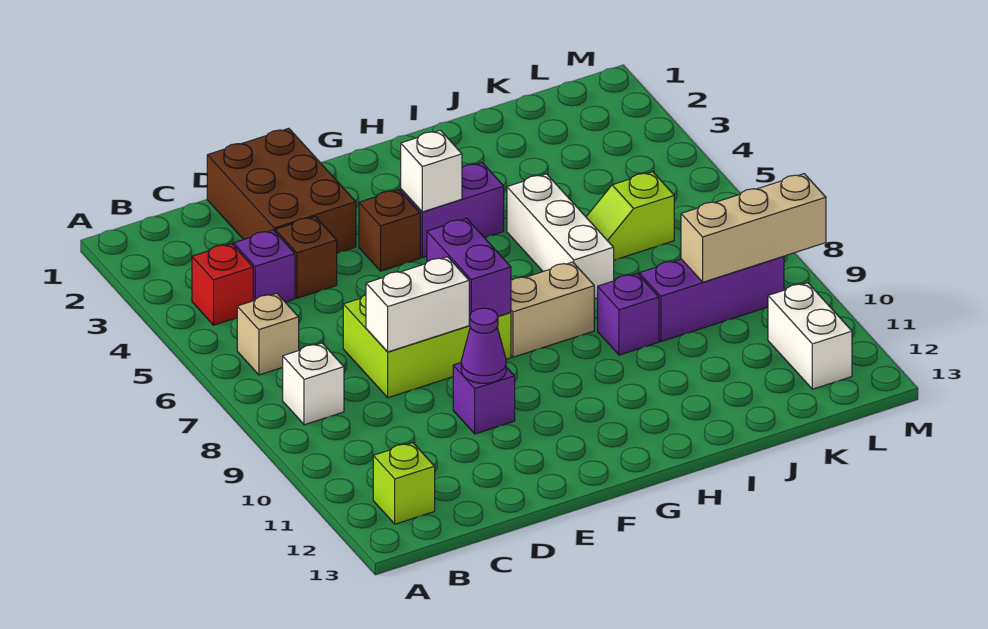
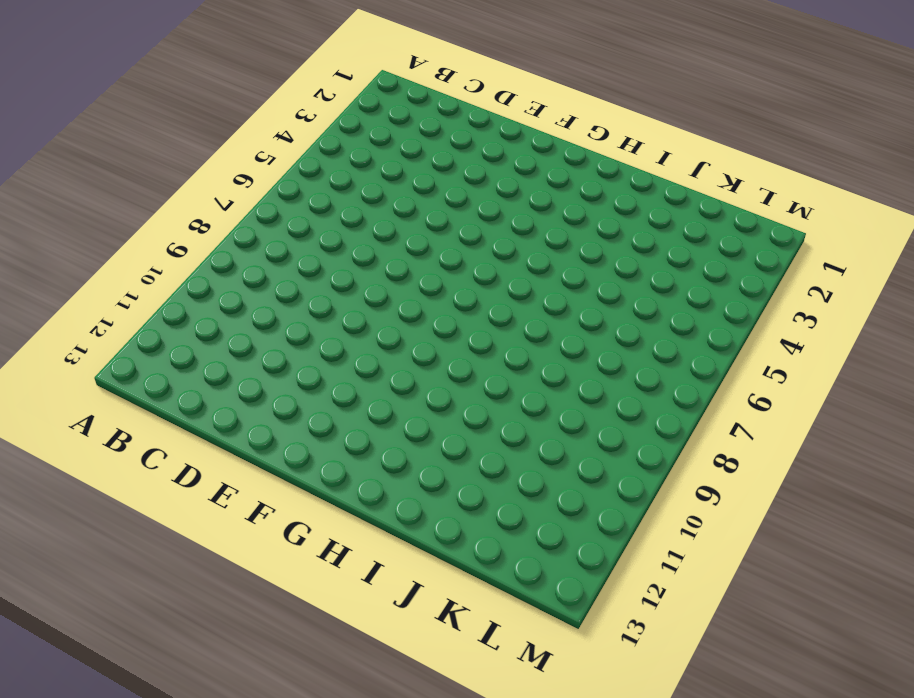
none -> red 1x1 brick [192,244,253,325]
none -> tan 1x1 brick [237,293,299,375]
none -> white 1x1 brick [283,343,344,425]

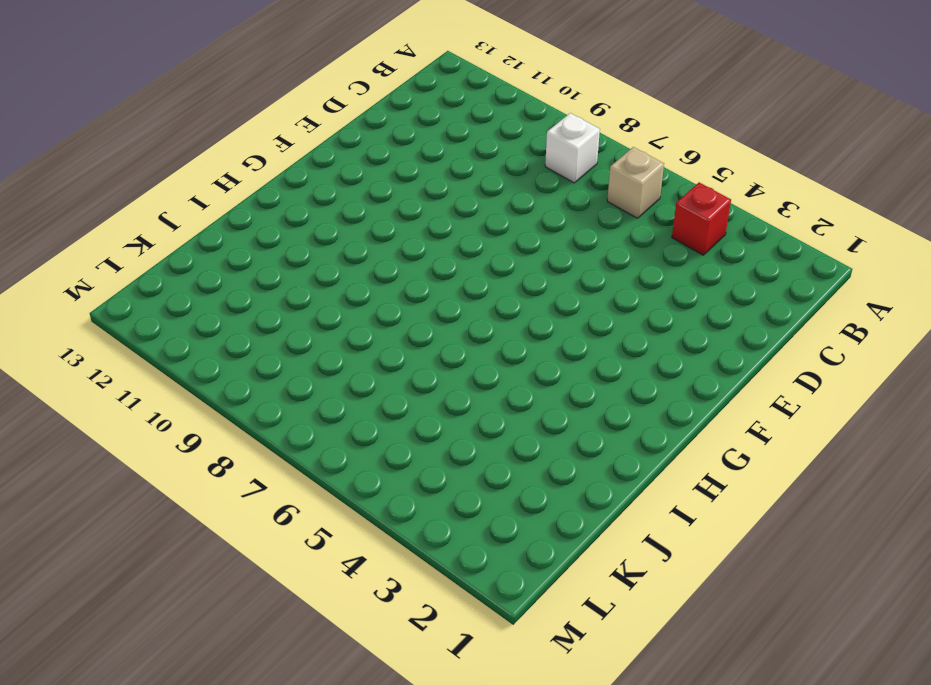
none -> lime 1x1 brick [373,443,435,524]
none -> purple 1x1 brick [234,230,295,302]
none -> brown 2x3 brick [207,128,356,253]

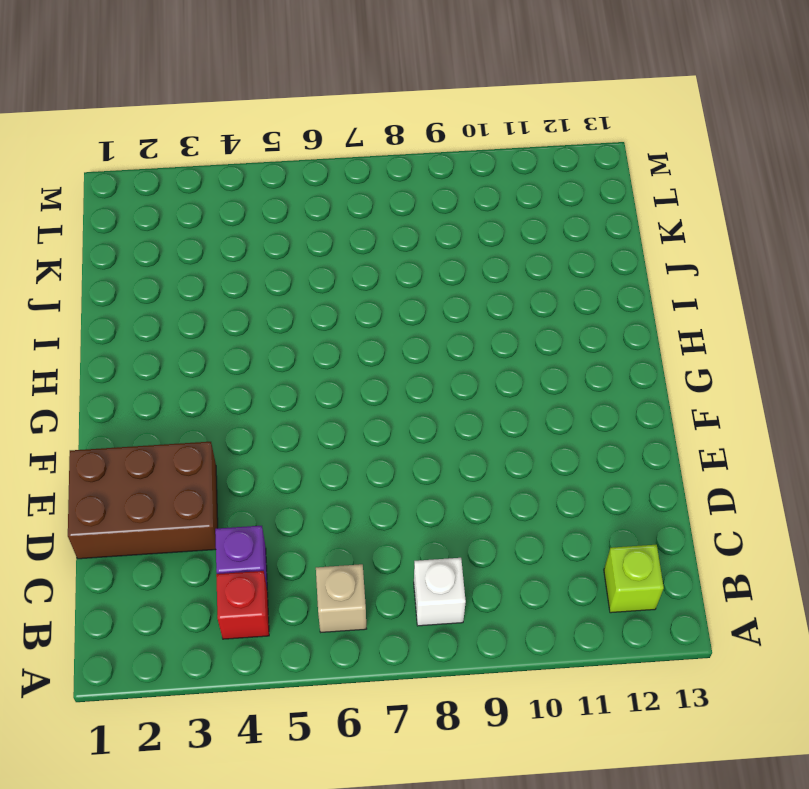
none -> brown 1x1 brick [275,217,337,298]
none -> lime 2x3 brick [343,295,511,398]
none -> purple 1x1 brick [453,363,515,434]

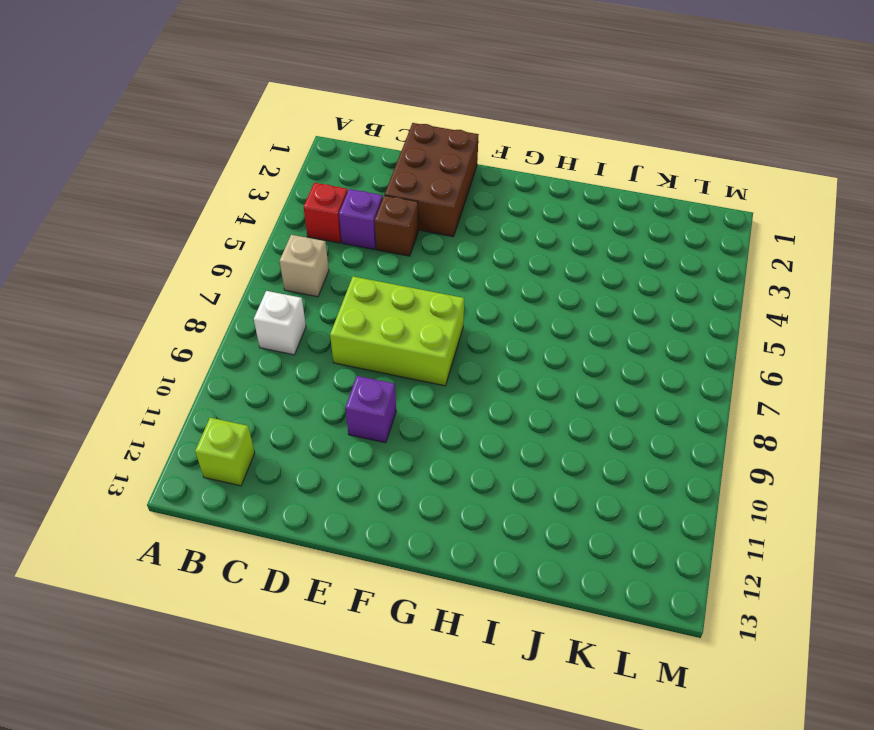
none -> brown 1x1 brick [359,190,420,271]
none -> purple 1x2 brick [401,163,504,258]
none -> tan 1x2 brick [511,262,594,357]

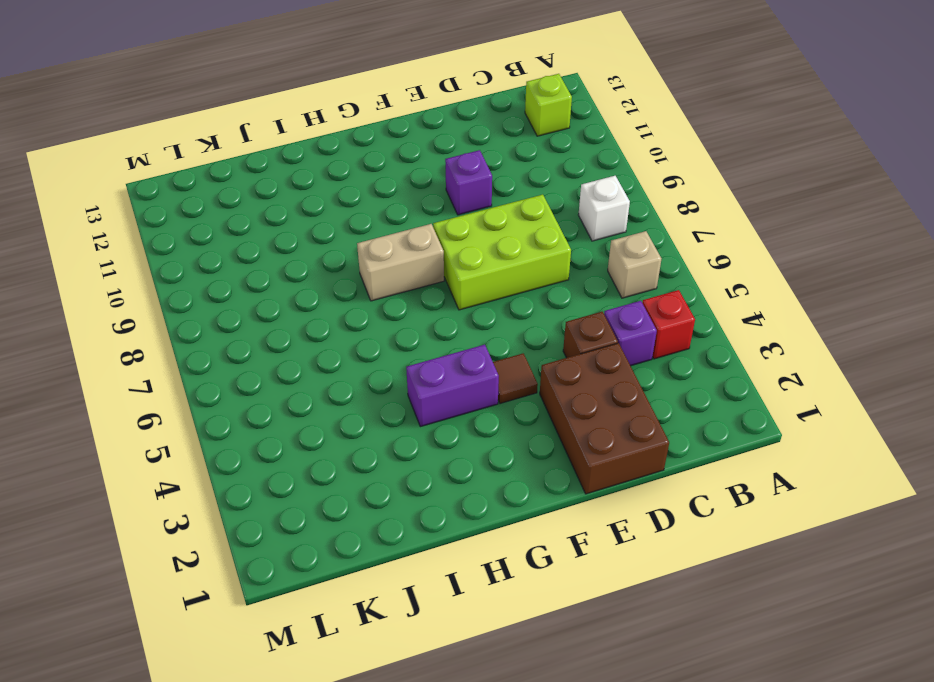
brown 1x1 tile [493,353,538,404] -> brown 1x1 brick [359,190,420,271]
none -> white 1x3 brick [507,174,614,299]
none -> purple 1x1 brick [598,274,659,355]
none -> lime 1x2 slope [586,172,674,260]

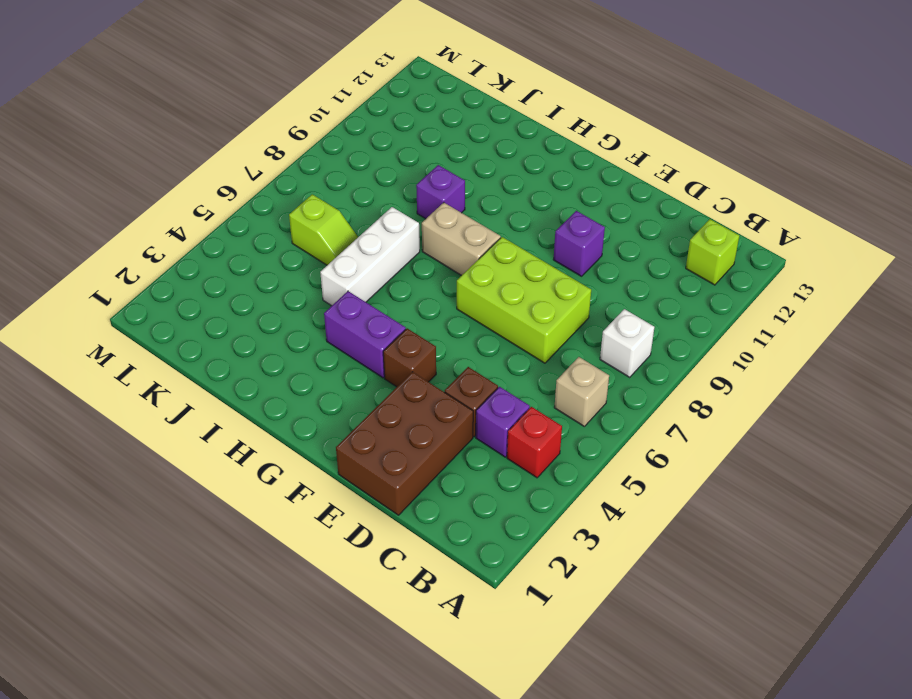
none -> purple 1x3 brick [639,256,784,342]
none -> white 1x2 brick [768,283,852,389]
none -> white 1x2 brick [366,257,469,352]

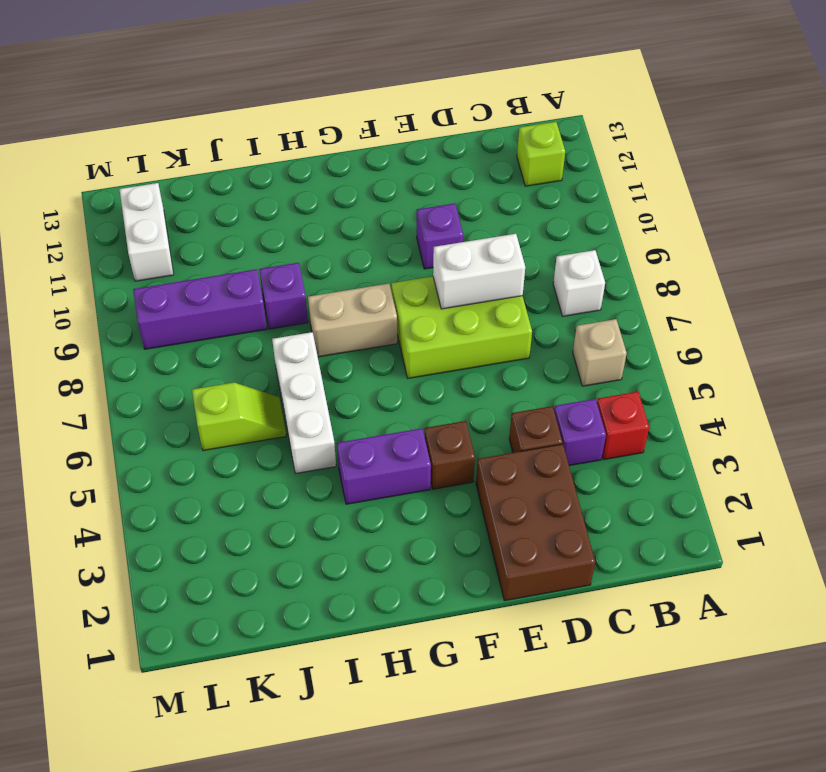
none -> purple 1x1 cone [461,308,506,383]
none -> purple 1x2 brick [427,218,511,323]
none -> white 1x1 brick [401,130,462,212]

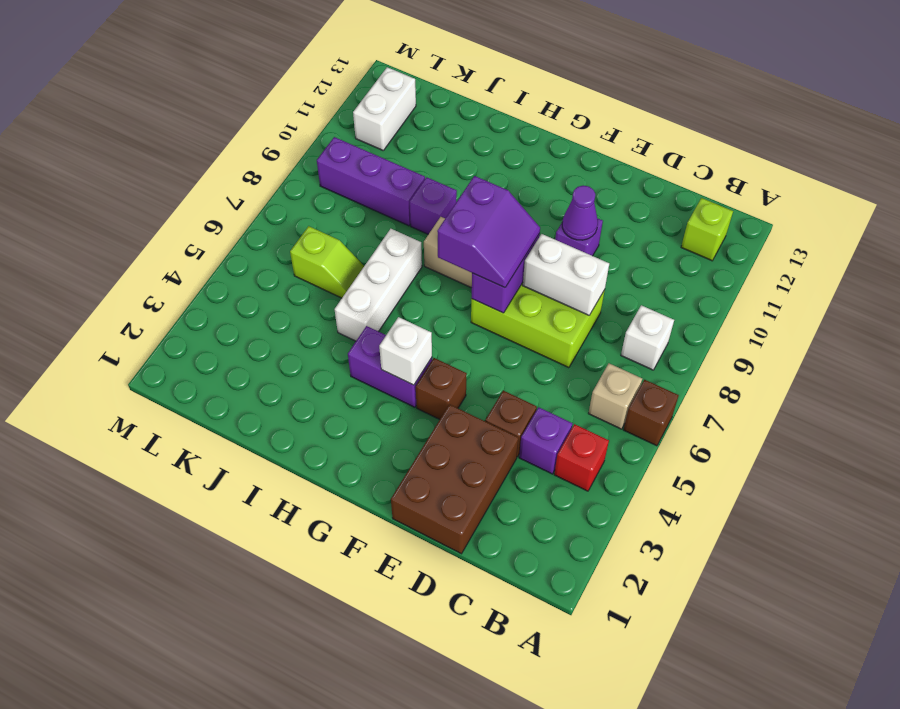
brown 1x1 brick [623,380,679,446] -> none
purple 2x2 slope [437,176,540,288] -> none
none -> tan 1x3 brick [681,174,826,282]

